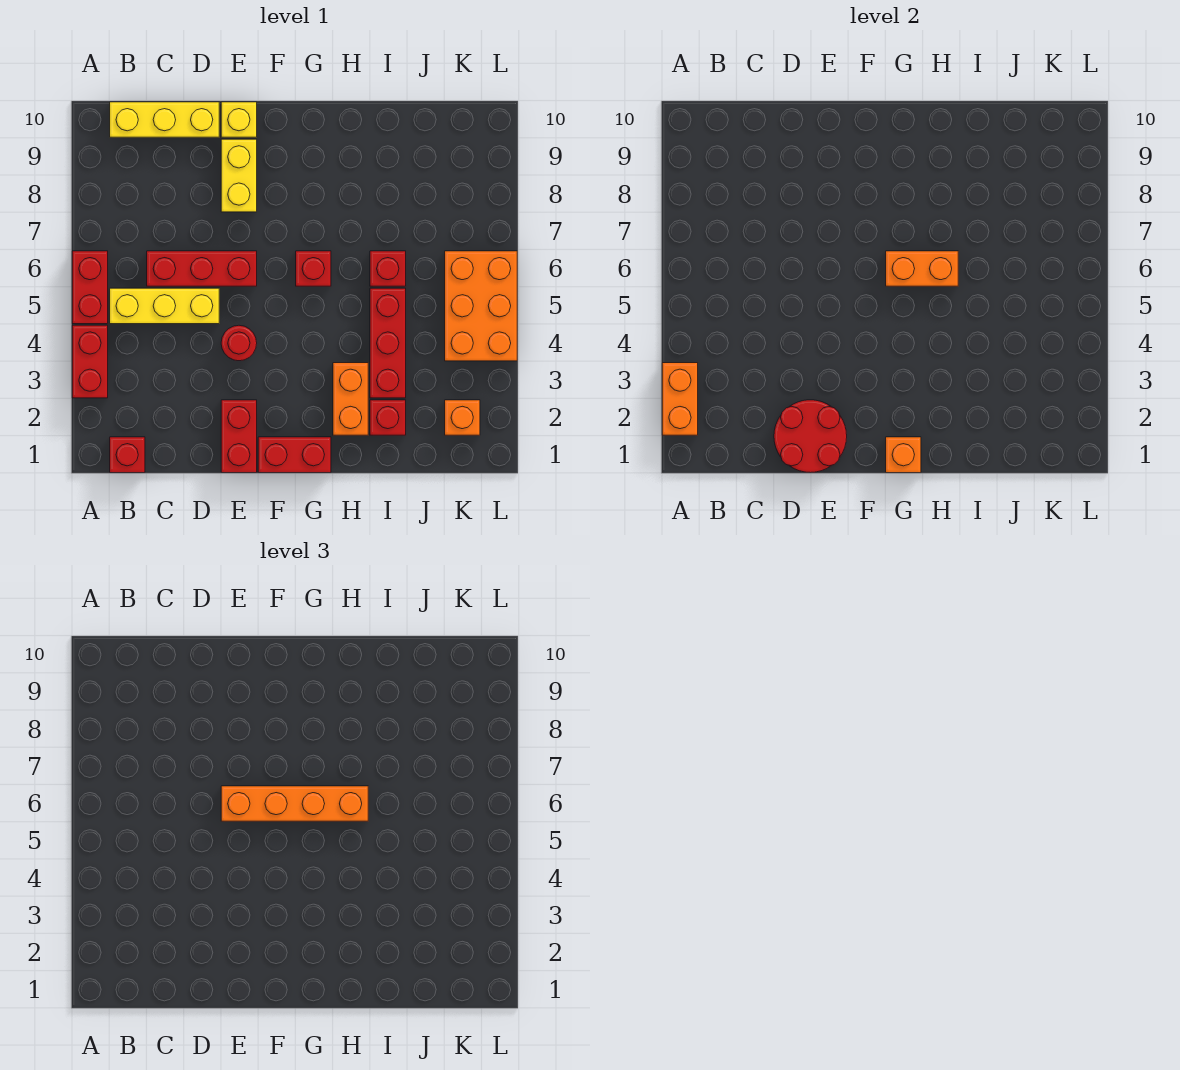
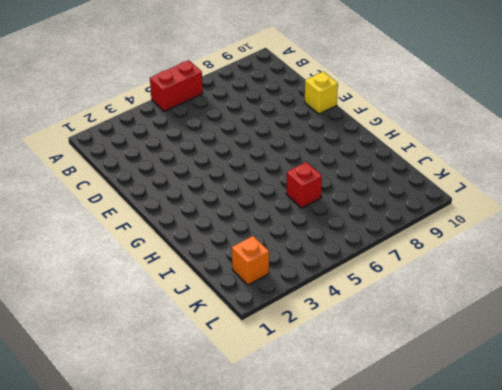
none -> red 1x2 brick [72,325,108,398]
none -> red 1x1 brick [110,437,145,473]
none -> yellow 1x3 brick [110,288,219,324]

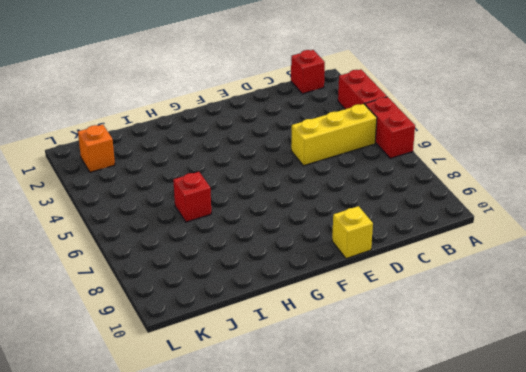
none -> yellow 1x3 brick [110,102,219,137]
none -> red 1x3 brick [147,251,257,286]
none -> red 1x2 brick [221,400,257,473]

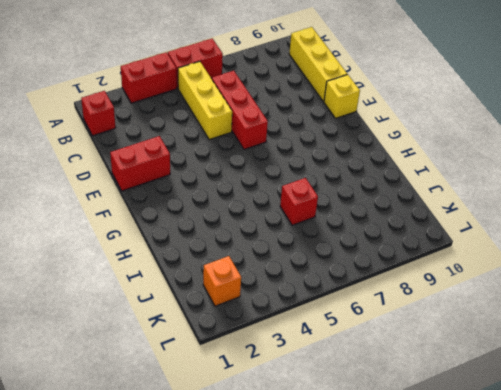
none -> red 1x1 round brick [221,325,257,361]
none -> yellow 1x2 brick [221,139,257,212]
none -> red 1x2 brick [258,437,331,473]

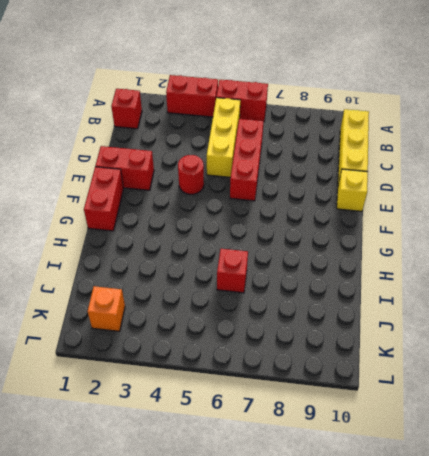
none -> yellow 1x2 brick [221,139,257,212]
none -> red 1x1 brick [296,251,331,286]
none -> orange 1x2 brick [333,363,368,435]

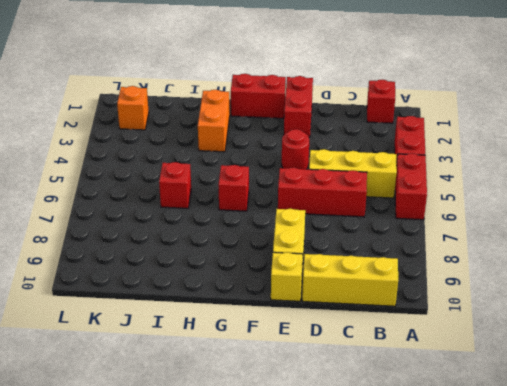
none -> red 1x1 brick [370,400,406,435]
none -> red 1x3 brick [370,288,406,398]
none -> orange 2x3 brick [445,251,517,361]

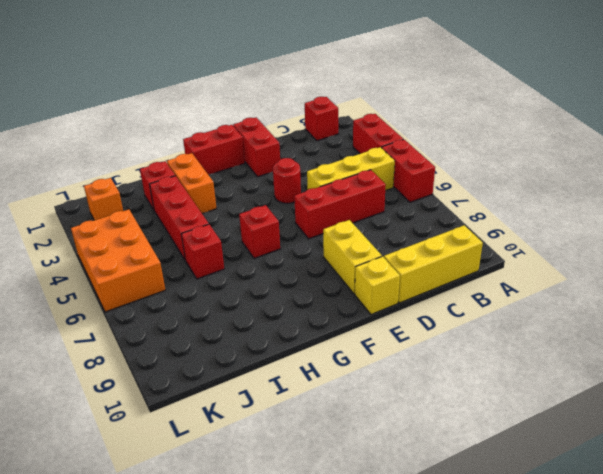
none -> orange 1x2 brick [662,363,698,435]
none -> red 2x2 round brick [774,400,847,473]
none -> orange 1x1 brick [886,437,921,473]

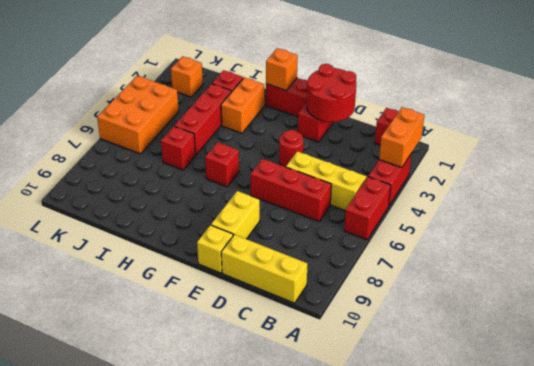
none -> orange 1x2 brick [886,251,958,286]
none -> orange 1x4 brick [221,786,368,821]

